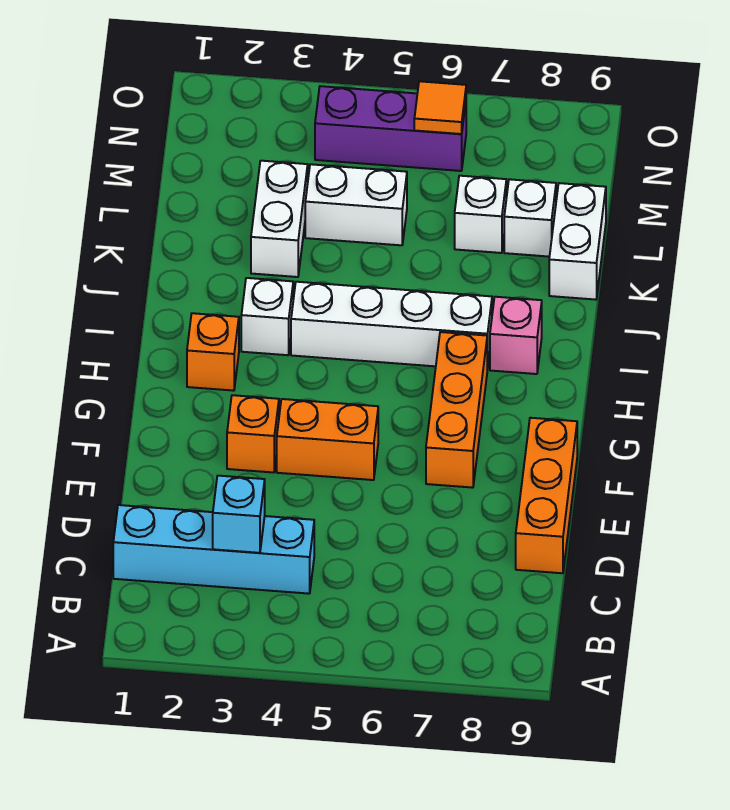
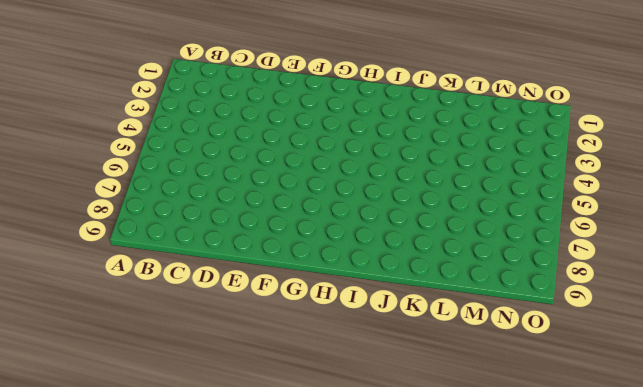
none -> cyan 1x4 brick [113,505,314,594]
none -> orange 1x3 brick [516,418,577,573]
none -> orange 1x1 brick [227,395,279,473]

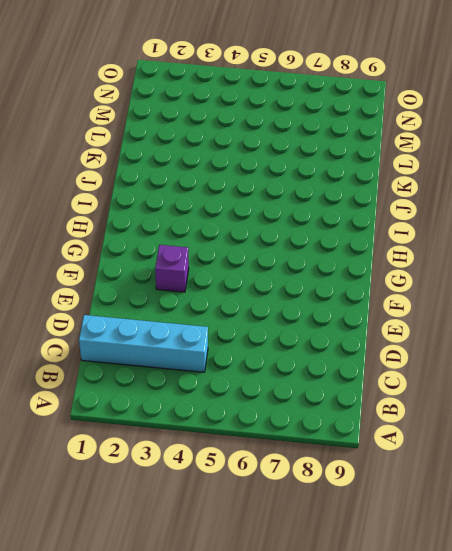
purple 1x1 brick [155,245,189,292] -> orange 1x1 brick [227,395,279,473]
none -> orange 1x3 brick [516,418,577,573]
none -> orange 1x2 brick [277,399,378,480]
none -> orange 1x3 brick [426,332,487,488]

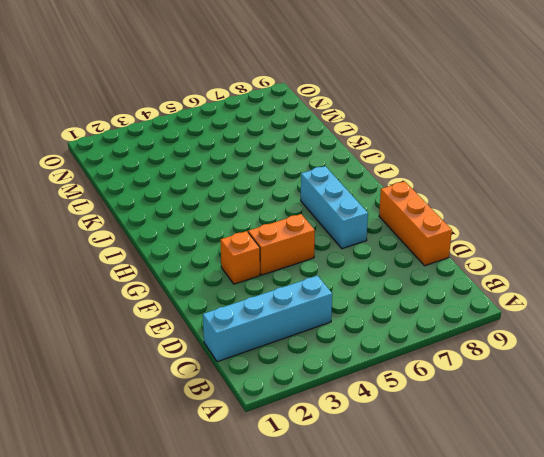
cyan 1x3 brick [301,166,368,249] -> orange 1x3 brick [426,332,487,488]
none -> orange 1x1 brick [187,313,239,391]
none -> white 1x1 brick [241,278,293,355]
none -> white 1x4 brick [291,282,492,370]

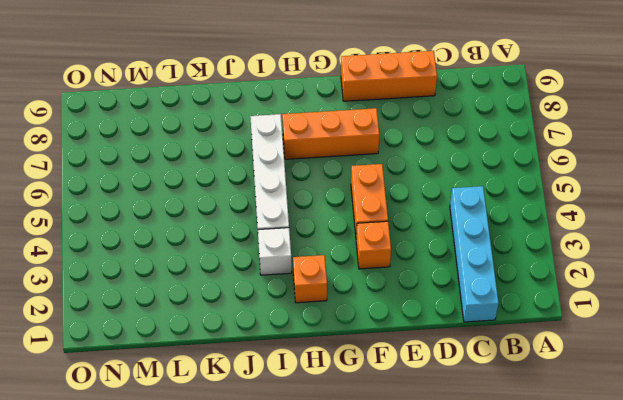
none -> pink 1x1 brick [490,297,542,374]
none -> white 1x2 brick [251,161,308,277]
none -> white 1x2 brick [549,183,606,300]

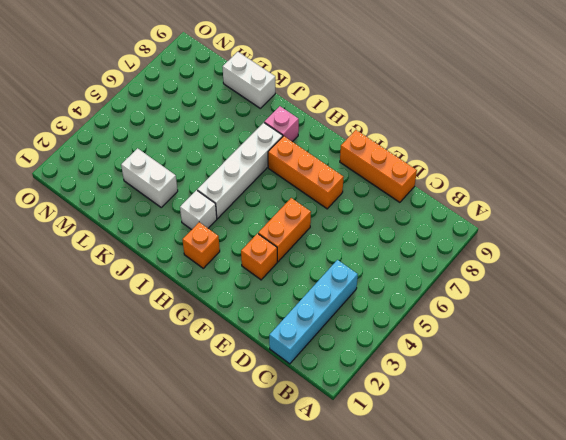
none -> white 1x2 brick [305,164,407,245]
none -> white 1x1 brick [455,176,506,253]
none -> white 1x1 brick [504,179,556,257]

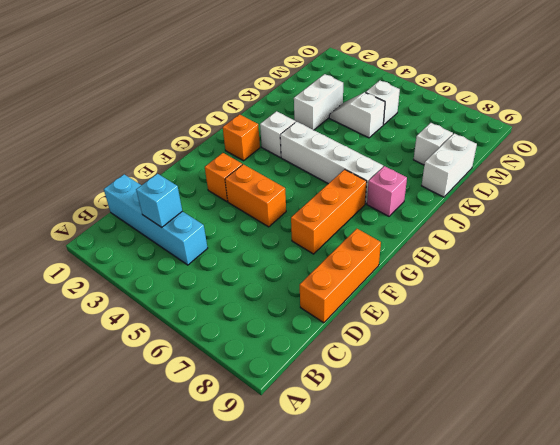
white 1x2 slope [329,92,385,138] -> white 1x2 brick [305,164,407,245]
white 1x1 brick [366,80,400,125] -> white 1x1 brick moved to [455,176,506,253]
none -> purple 1x3 brick [315,86,466,171]
none -> orange 1x1 tile [414,81,466,134]

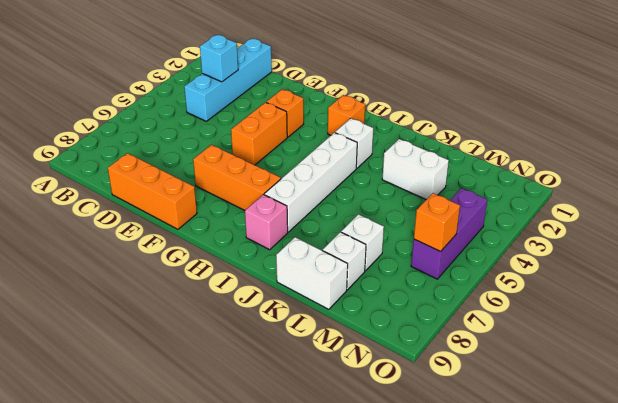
orange 1x1 brick [414,193,460,252] -> orange 1x1 tile [414,81,466,134]
none -> white 1x2 brick [305,164,407,245]

